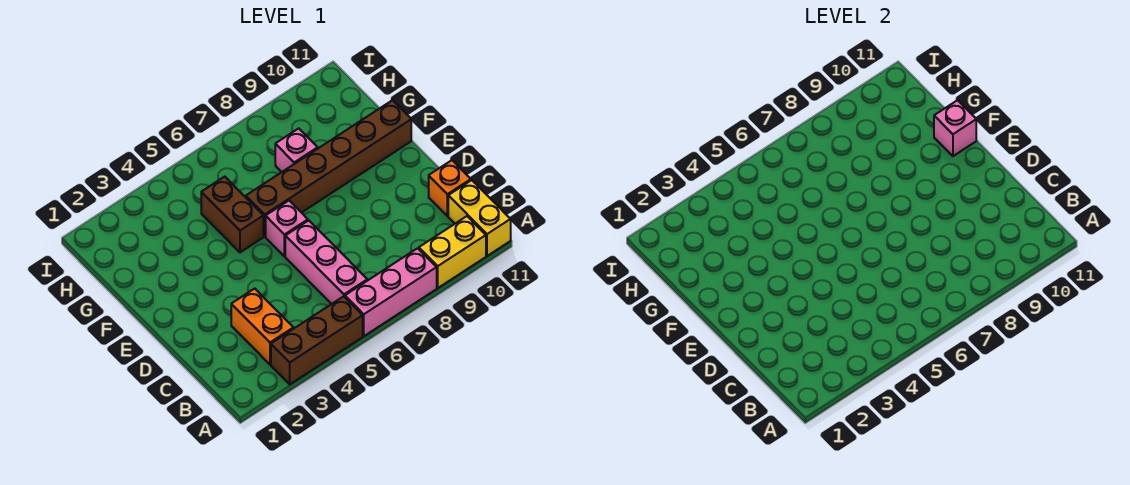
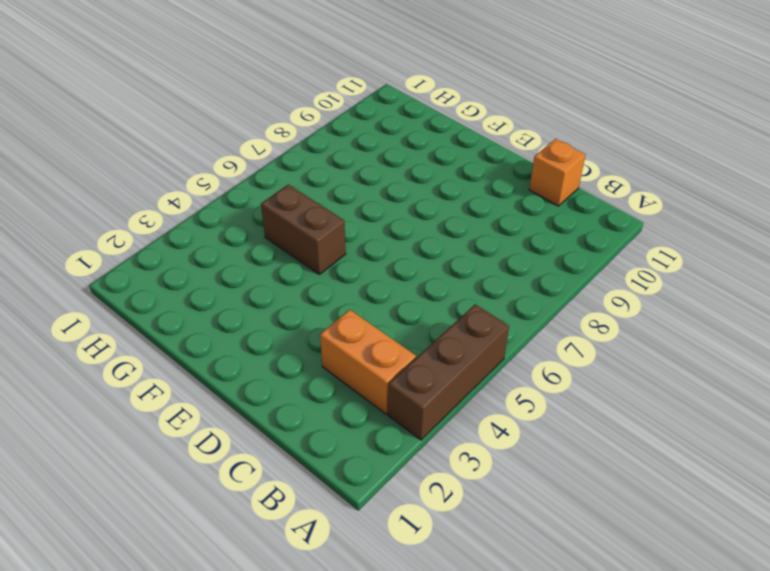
none -> pink 1x3 brick [345,248,437,336]
none -> yellow 1x2 brick [419,216,486,288]
none -> yellow 1x2 brick [448,180,511,256]

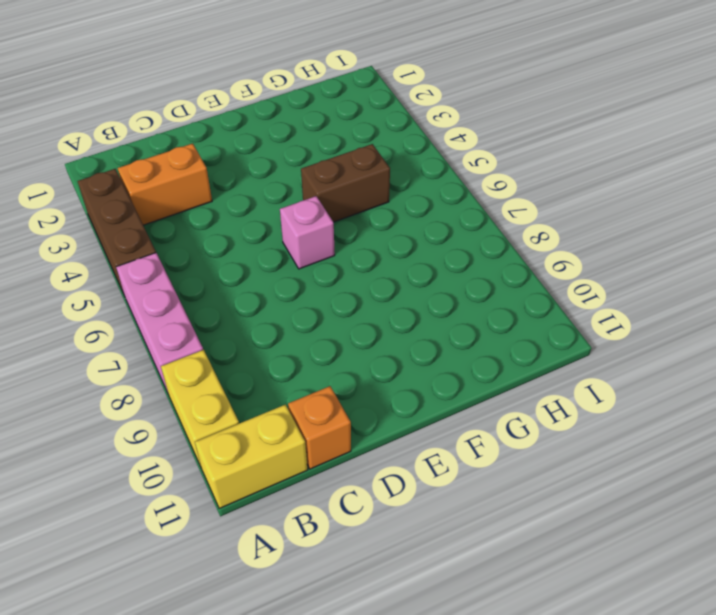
none -> pink 1x3 brick [285,221,367,304]
none -> brown 1x6 brick [246,100,411,236]
none -> pink 1x1 brick [275,128,318,172]

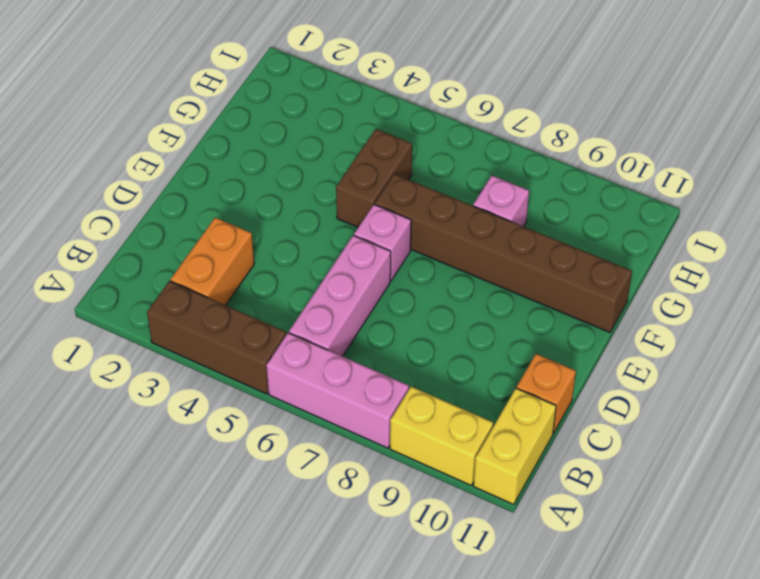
none -> pink 1x1 brick [934,100,976,156]

